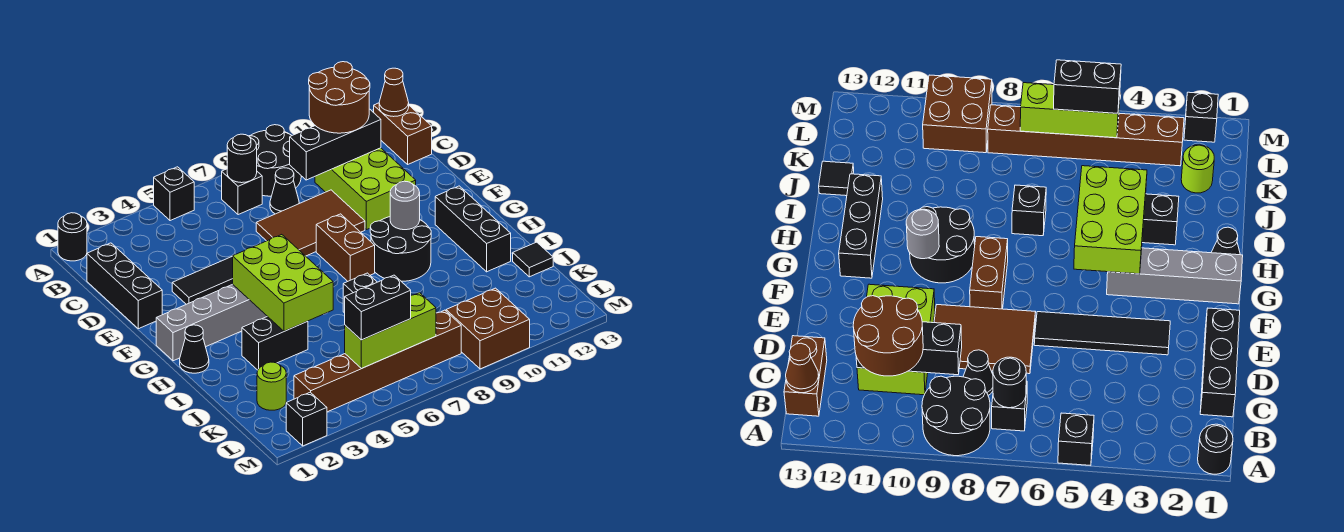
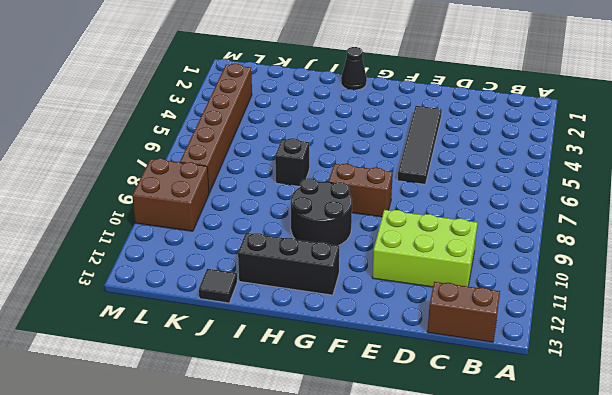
none -> black 1x1 round brick [58,213,87,261]
none -> black 1x1 brick [154,167,194,221]
none -> black 2x2 round brick [249,125,301,196]
none -> black 1x1 brick [221,169,262,215]

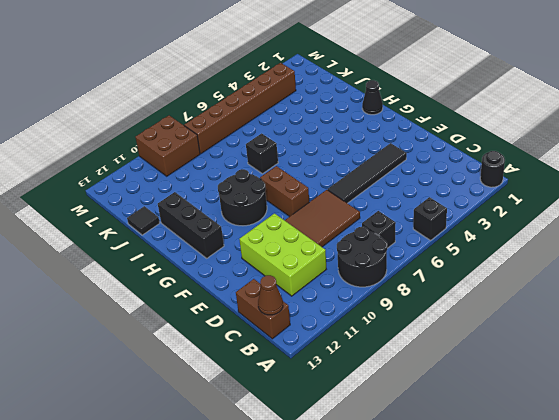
none -> black 1x3 brick [87,243,162,329]
none -> black 1x1 cone [270,168,299,214]
none -> grey 1x4 brick [156,284,267,361]
none -> black 1x2 brick [242,316,308,370]

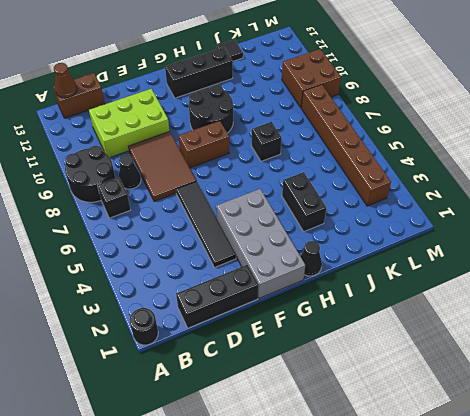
grey 2x4 brick [217,189,305,298] -> grey 1x4 brick [156,284,267,361]
none -> black 1x1 brick [154,167,194,221]
none -> lime 1x1 round brick [257,362,286,410]
none -> black 1x1 brick [286,392,327,446]
none -> black 1x1 round brick [227,134,257,183]

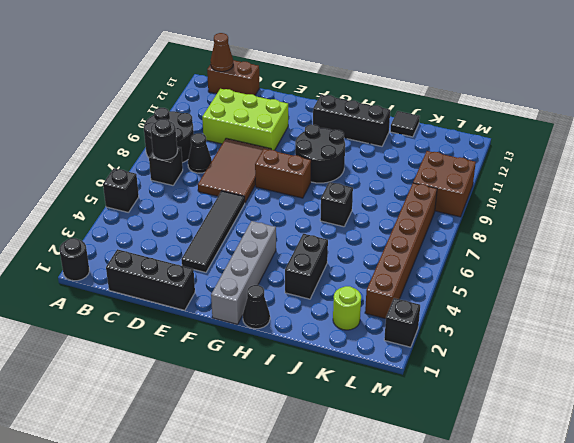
none -> black 1x3 brick [290,109,381,180]
none -> lime 2x3 brick [233,235,333,331]
none -> grey 1x1 round brick [390,181,420,230]
none -> lime 1x3 brick [345,293,436,369]

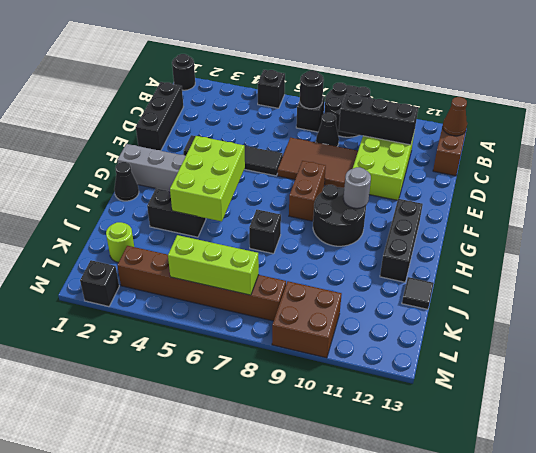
none -> brown 2x2 round brick [309,62,370,133]
none -> black 1x2 brick [345,275,411,340]

